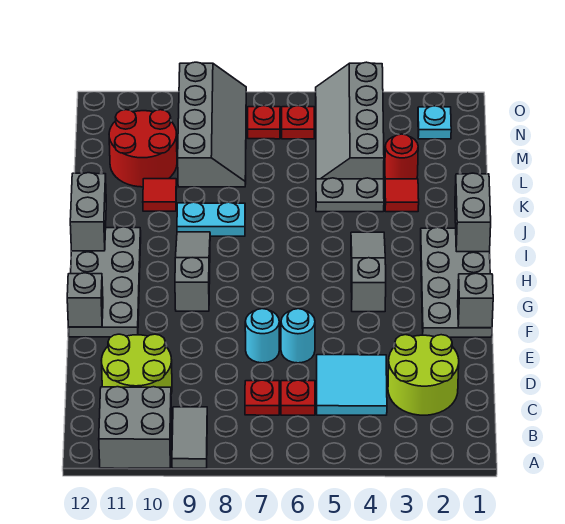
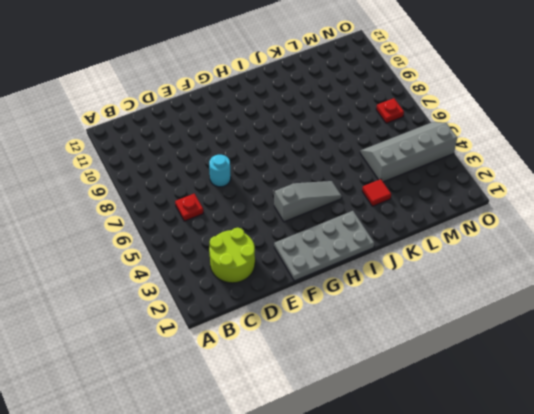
none -> grey 1x2 tile [172,407,207,468]
none -> grey 2x2 brick [99,387,172,468]
none -> cyan 2x2 tile [317,355,387,415]

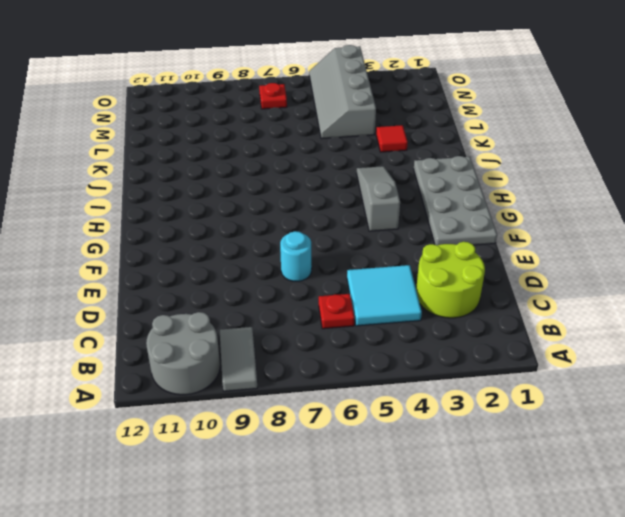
grey 2x2 round brick [146,312,220,395] -> grey 2x2 brick [99,387,172,468]
none -> red 1x1 plate [245,380,279,415]
none -> lime 2x2 round brick [101,334,172,394]
none -> cyan 1x1 round brick [281,309,315,363]

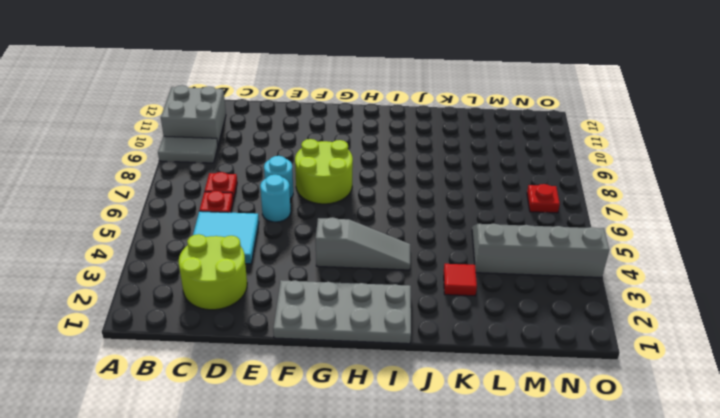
lime 2x2 round brick [295,139,353,204] -> lime 2x2 round brick moved to [101,334,172,394]
none -> grey 2x4 plate [68,227,141,337]
none -> grey 1x3 slope [175,232,210,311]
none -> cyan 1x2 plate [177,202,245,236]

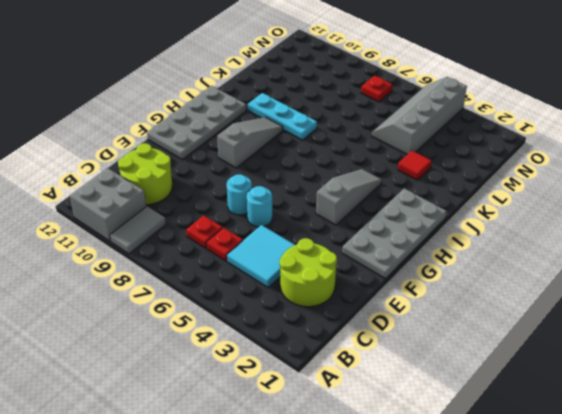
cyan 1x3 plate [248,93,317,140] -> cyan 1x2 plate [177,202,245,236]
none -> grey 1x2 plate [316,178,384,212]
none -> red 1x1 tile [143,179,177,211]
none -> red 1x1 round brick [385,134,418,179]

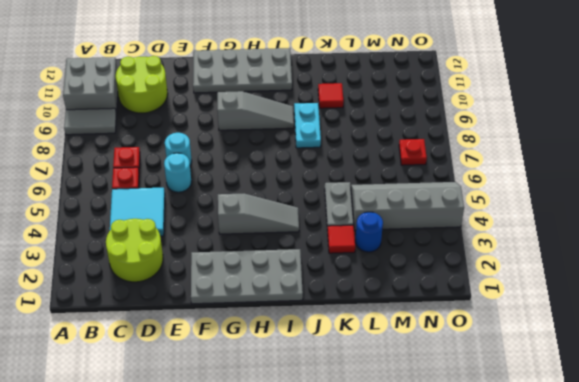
blue 1x1 round brick [355,212,383,252] -> red 1x1 round brick [385,134,418,179]
none -> grey 2x4 slope [178,62,246,187]
none -> red 2x2 round brick [109,110,177,187]
none -> cyan 1x1 plate [418,106,451,139]

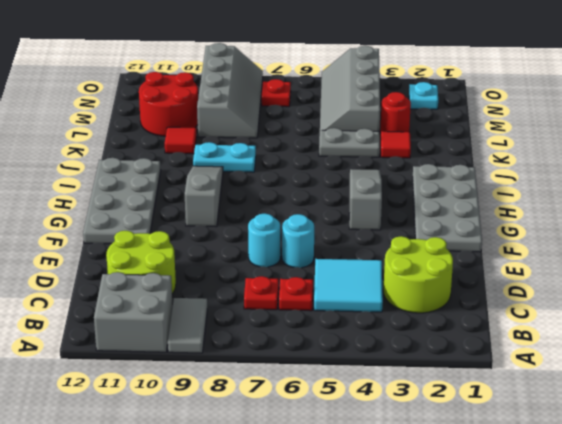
none -> red 1x1 plate [282,106,314,139]
none -> grey 1x1 brick [458,273,493,328]
none -> grey 1x1 brick [67,273,103,327]

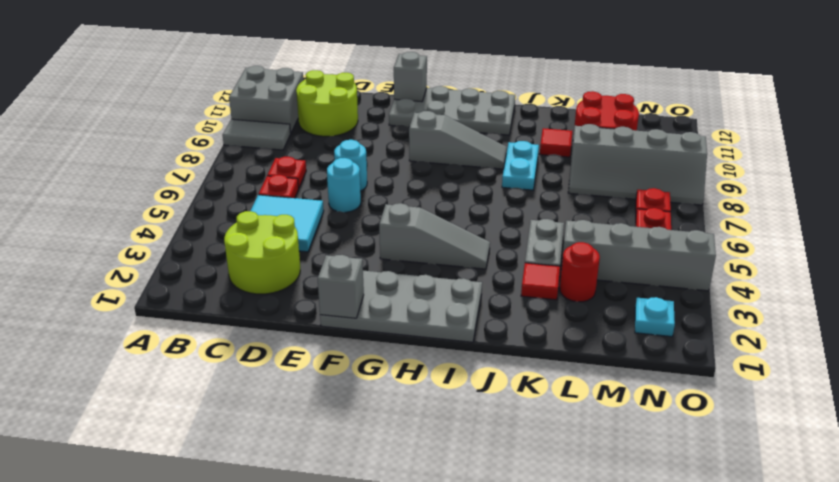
none -> grey 1x2 brick [455,173,491,252]
none -> grey 1x2 brick [70,173,106,251]

